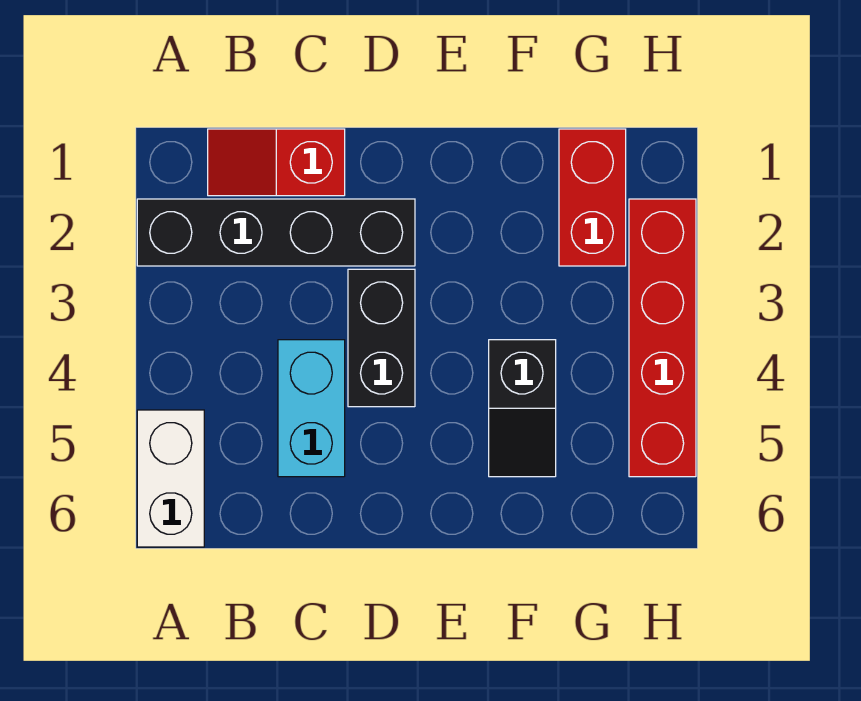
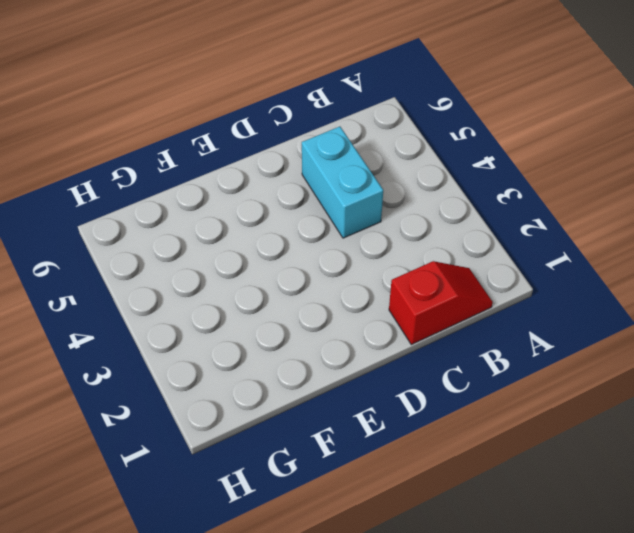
none -> black 1x4 brick [137,199,415,266]
none -> white 1x2 brick [137,410,204,547]

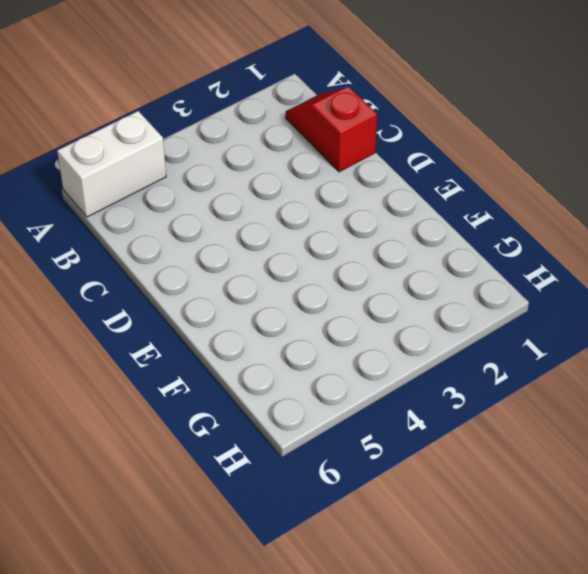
none -> black 1x4 brick [137,199,415,266]
none -> cyan 1x2 brick [278,340,345,477]

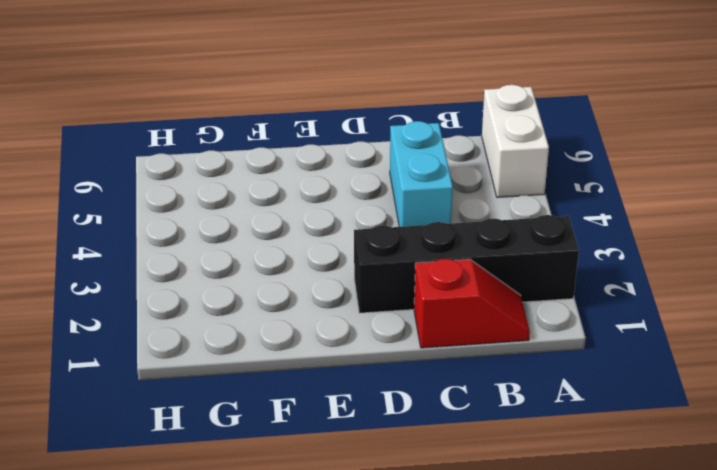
none -> black 1x2 brick [348,269,415,407]
none -> black 1x2 slope [489,340,556,477]

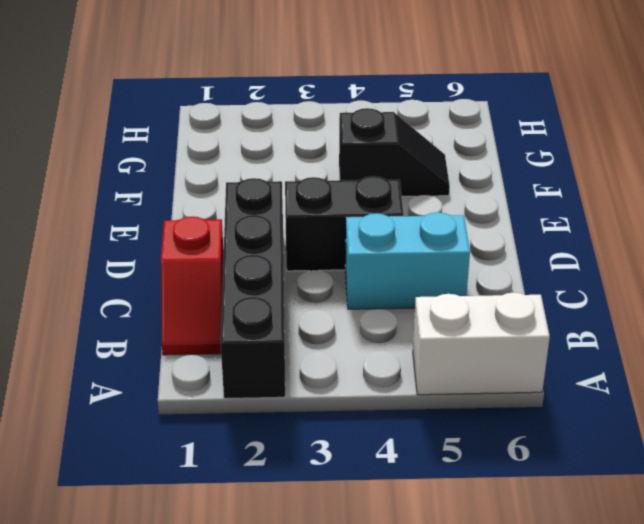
none -> red 1x2 brick [559,129,626,266]
none -> red 1x4 brick [629,199,696,477]

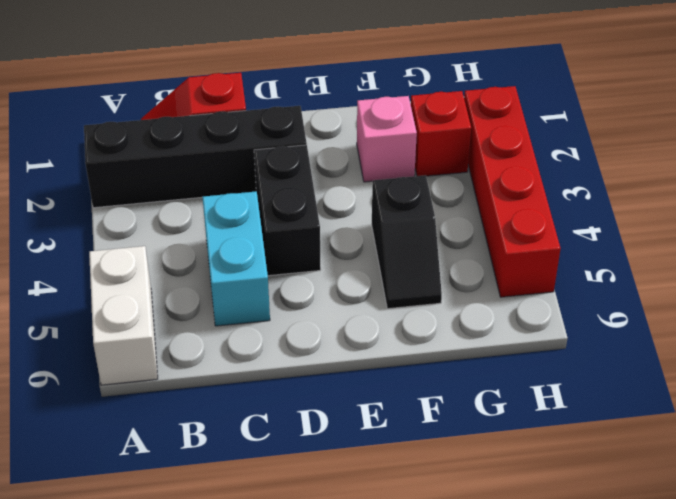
pink 1x1 brick [357,96,417,182] -> none
red 1x1 brick [411,91,471,176] -> red 1x2 brick [559,129,626,266]

